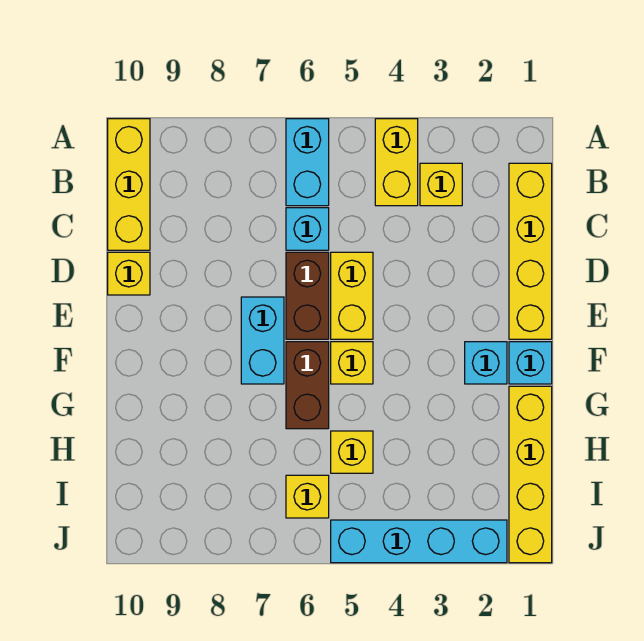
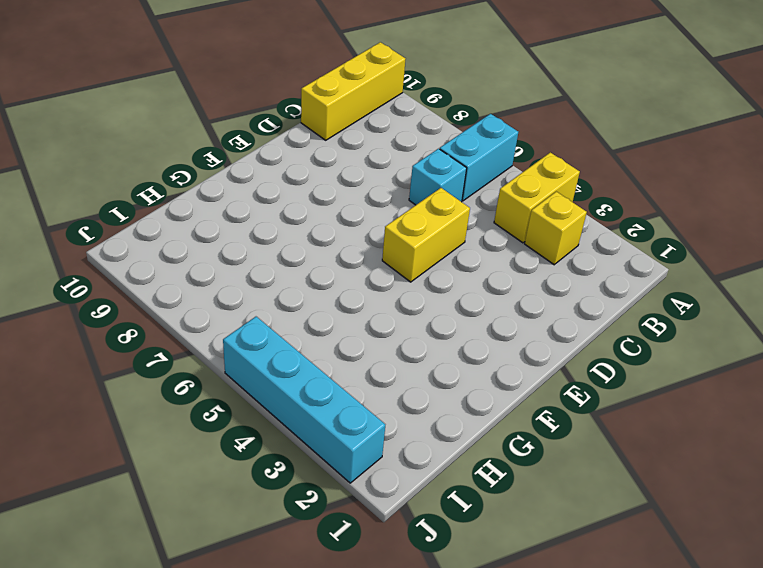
none -> yellow 1x4 brick [509,163,552,339]
none -> brown 1x2 brick [286,252,329,339]
none -> yellow 1x1 brick [108,252,150,295]

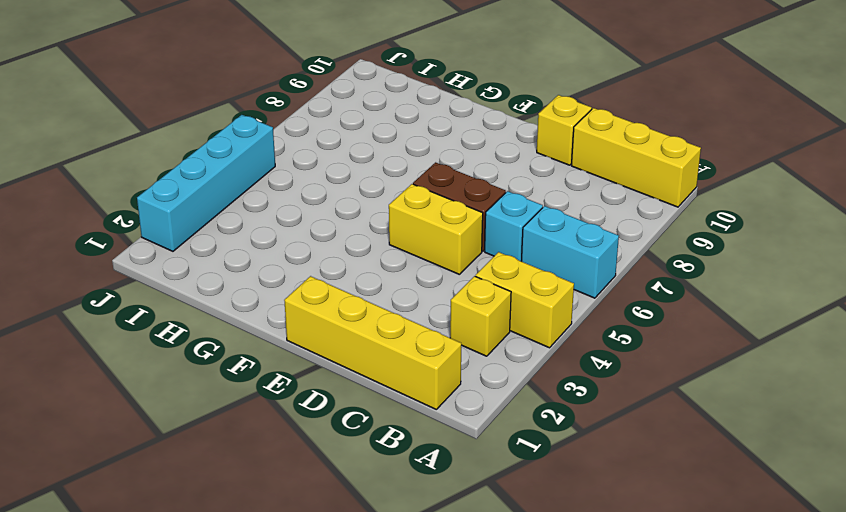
none -> cyan 1x2 brick [241,297,284,384]
none -> cyan 1x1 brick [509,342,552,384]
none -> cyan 1x1 brick [465,342,507,384]

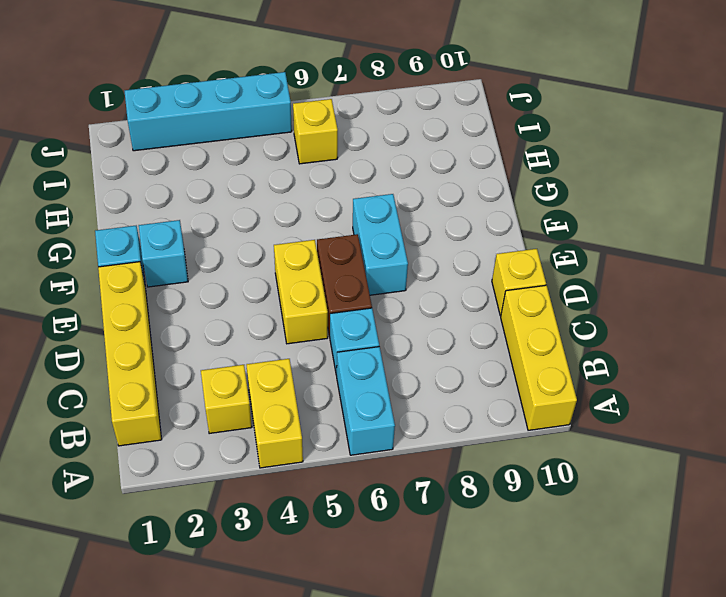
none -> yellow 1x1 brick [331,342,373,384]
none -> brown 1x2 brick [286,342,329,429]
none -> yellow 1x4 brick [509,386,552,563]

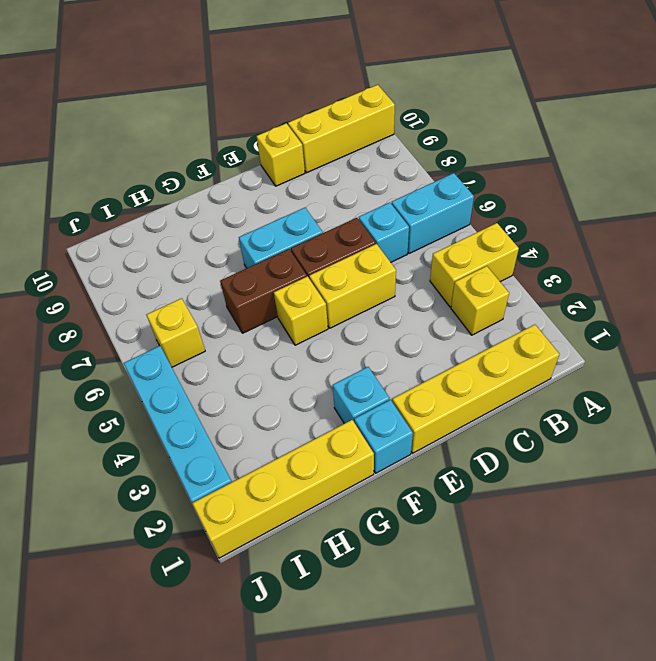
none -> yellow 1x1 brick [331,431,373,473]

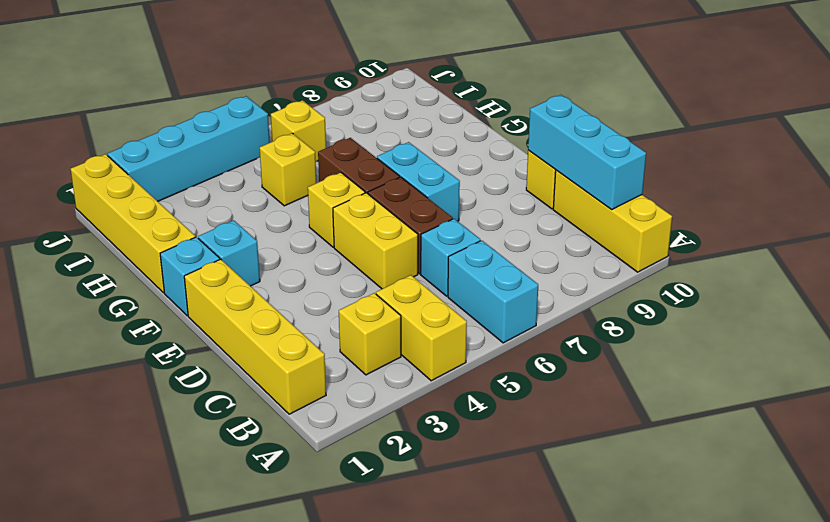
cyan 1x3 brick [528,95,646,209] -> none

